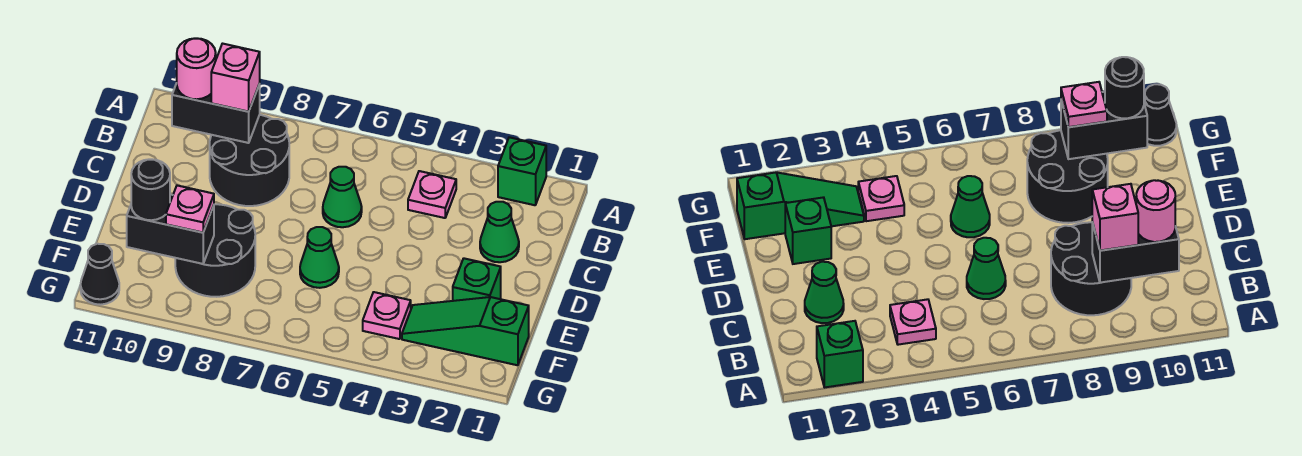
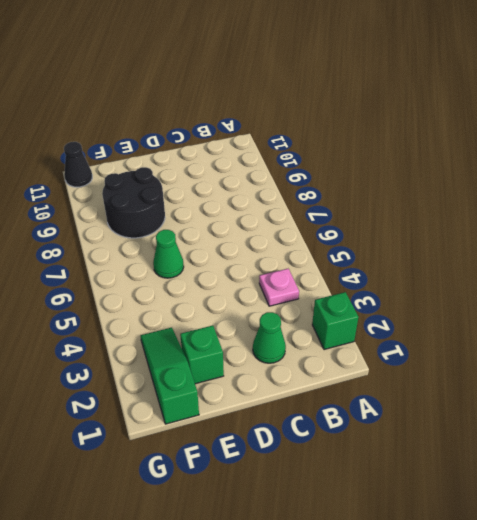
none -> black 2x2 round brick [210,115,289,206]
none -> green 1x1 cone [323,167,362,227]
none -> pink 1x1 plate [363,292,411,339]

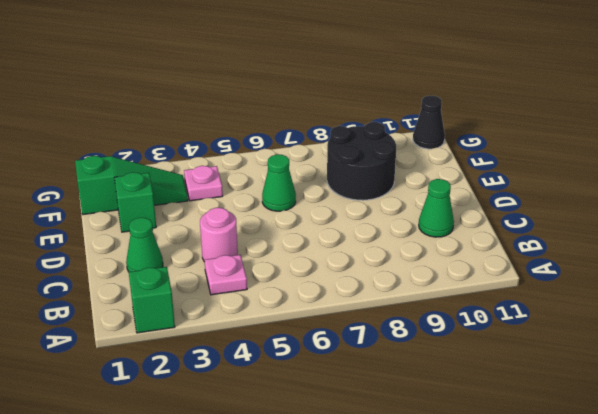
pink 1x1 round brick [200,208,238,262] -> pink 1x1 round brick moved to [177,38,216,99]
green 1x1 cone [419,179,454,237] -> green 1x1 cone moved to [323,167,362,227]
none -> black 2x2 round brick [210,115,289,206]
none -> black 1x2 brick [172,83,260,143]
none -> black 1x2 brick [127,194,214,264]

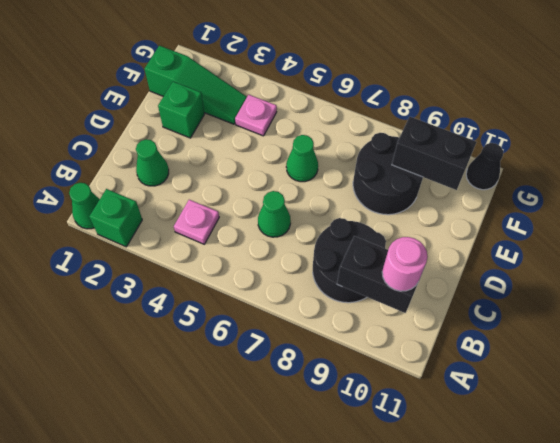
green 1x1 cone [69,183,100,229] -> none
none -> pink 1x1 brick [211,44,260,112]
none -> pink 1x1 plate [166,186,214,233]
none -> black 1x1 round brick [131,159,170,220]

